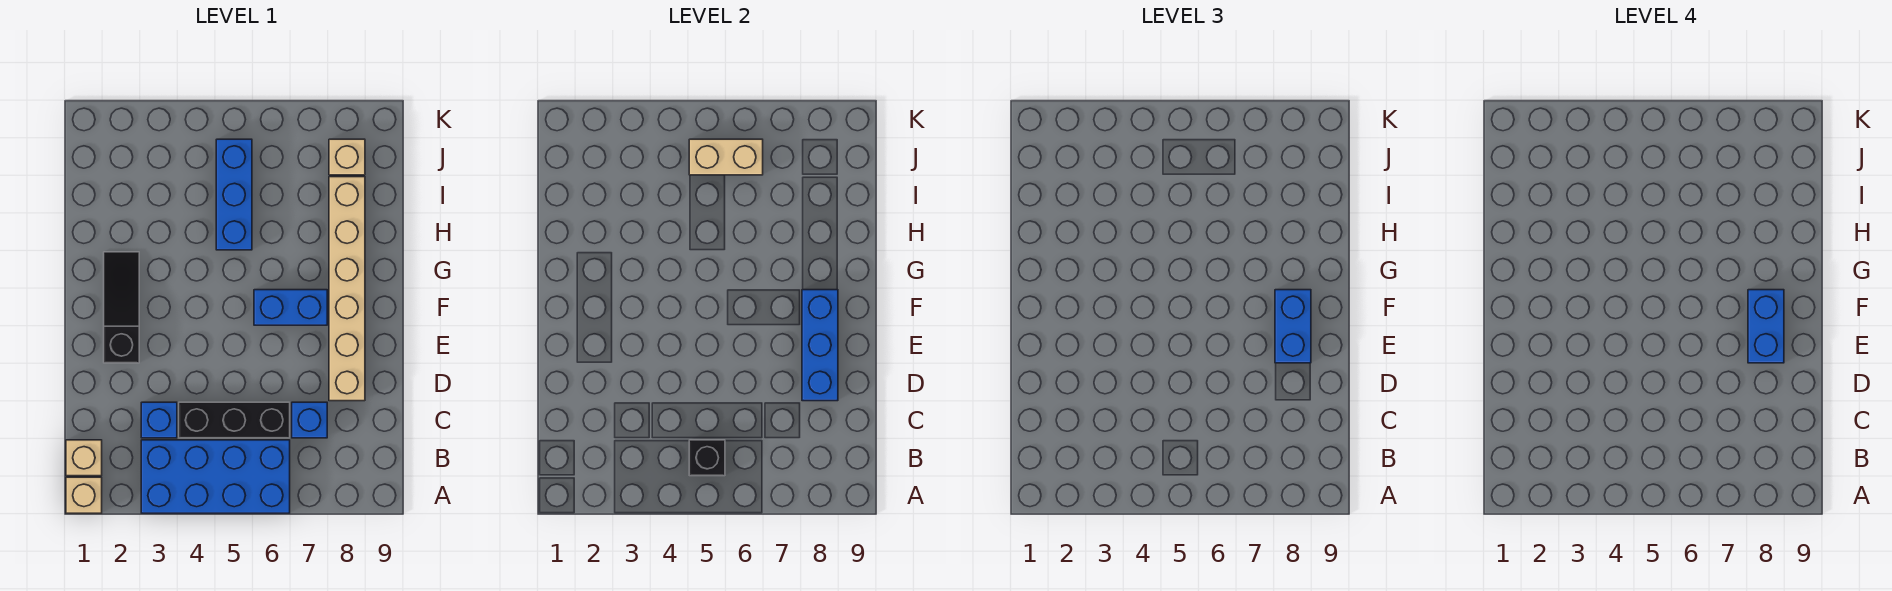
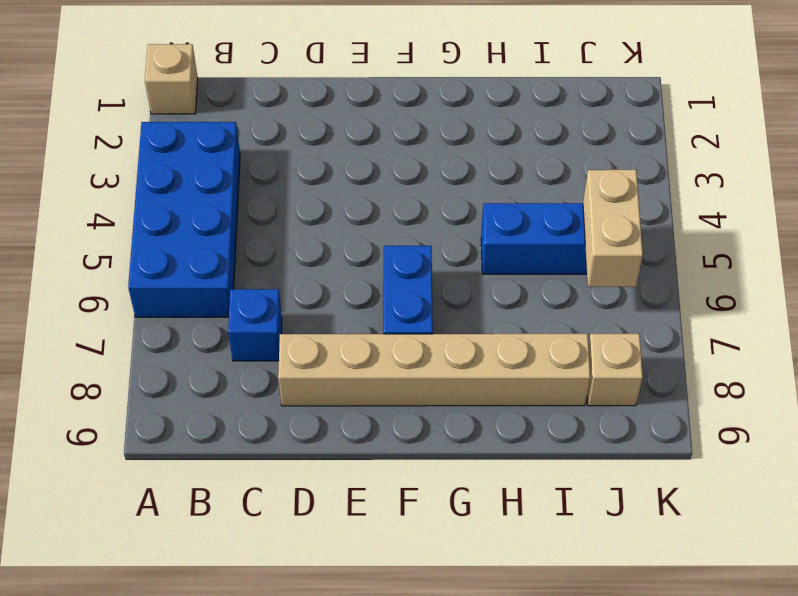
none -> tan 1x1 brick [66,440,102,476]
none -> blue 1x1 brick [141,402,177,438]
none -> black 1x3 brick [179,402,290,438]

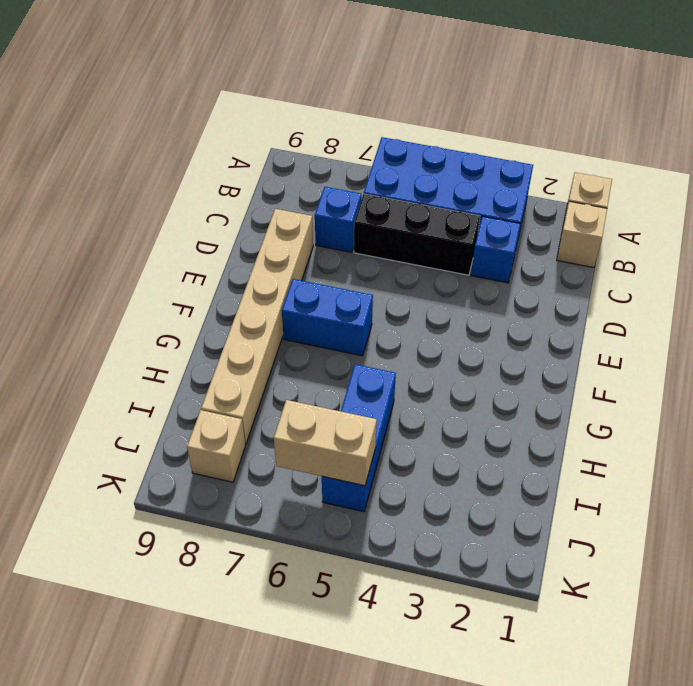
none -> black 1x3 slope [104,252,139,363]
none -> black 1x1 brick [689,440,725,476]
none -> blue 1x3 brick [802,290,838,401]

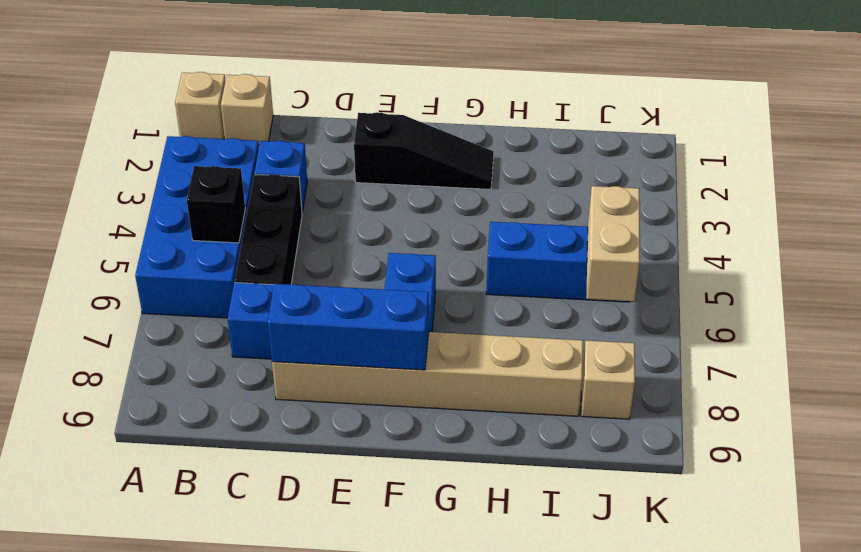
none -> blue 1x2 brick [1275,290,1311,363]
none -> blue 1x2 brick [1748,290,1784,363]

